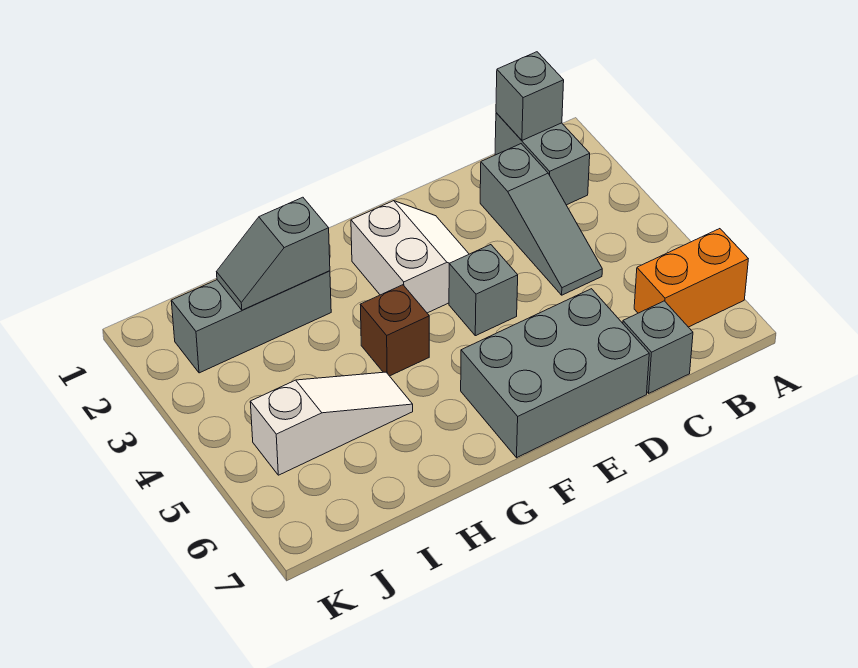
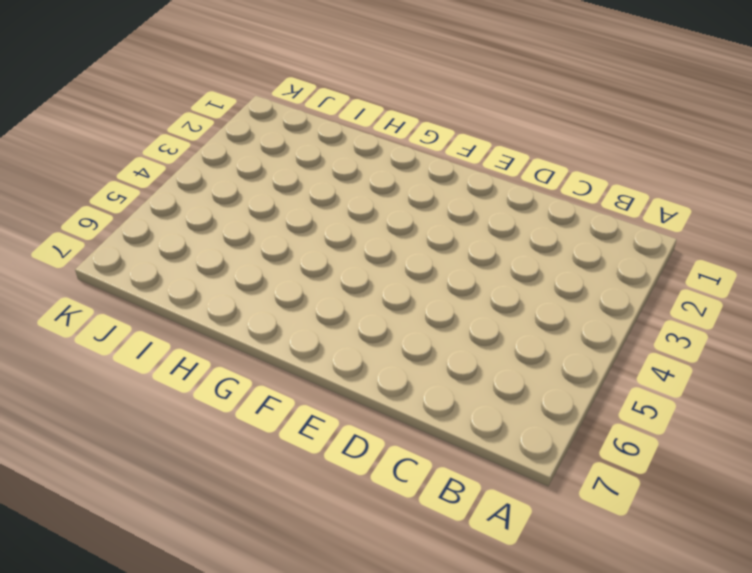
none -> orange 1x2 brick [634,229,748,327]
none -> grey 1x2 brick [495,113,590,205]
none -> grey 1x3 slope [480,144,602,295]

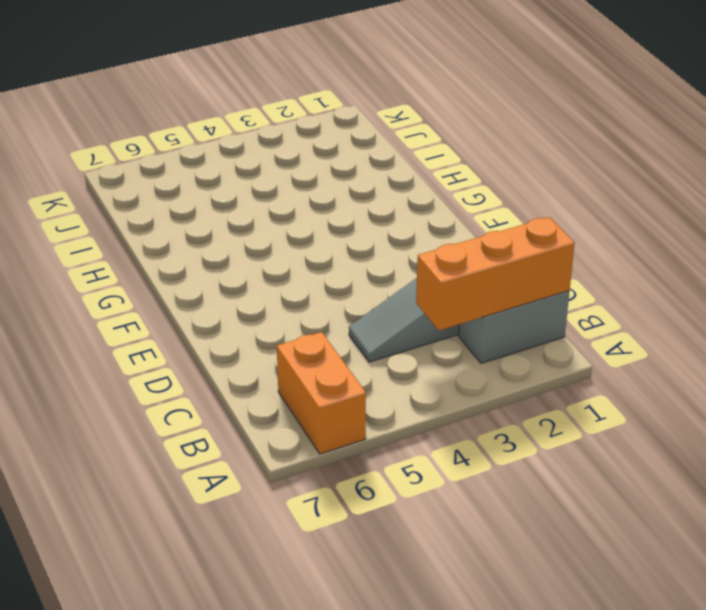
orange 1x3 brick [416,217,575,331] -> grey 1x1 brick [496,52,564,140]
none -> grey 1x1 brick [623,301,693,393]
none -> grey 2x3 brick [461,289,649,458]
none -> white 2x2 slope [351,201,469,313]

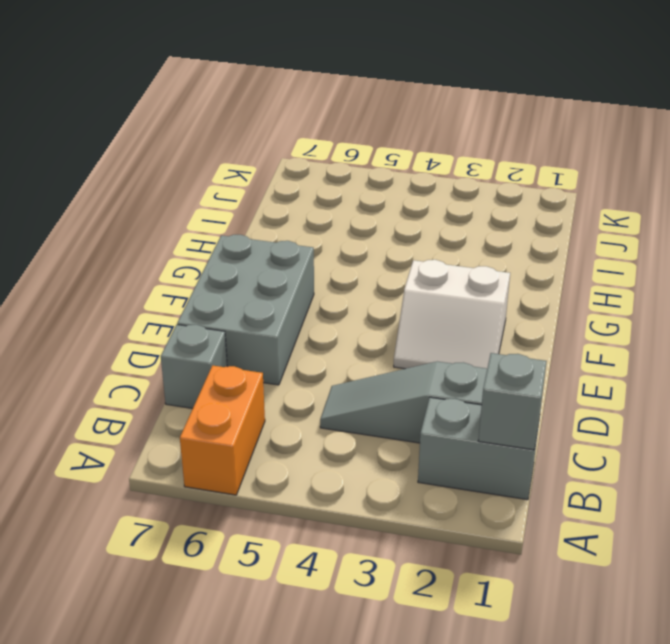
none -> grey 1x1 brick [449,245,518,336]
none -> brown 1x1 brick [360,285,429,376]
none -> grey 1x3 brick [171,271,331,373]

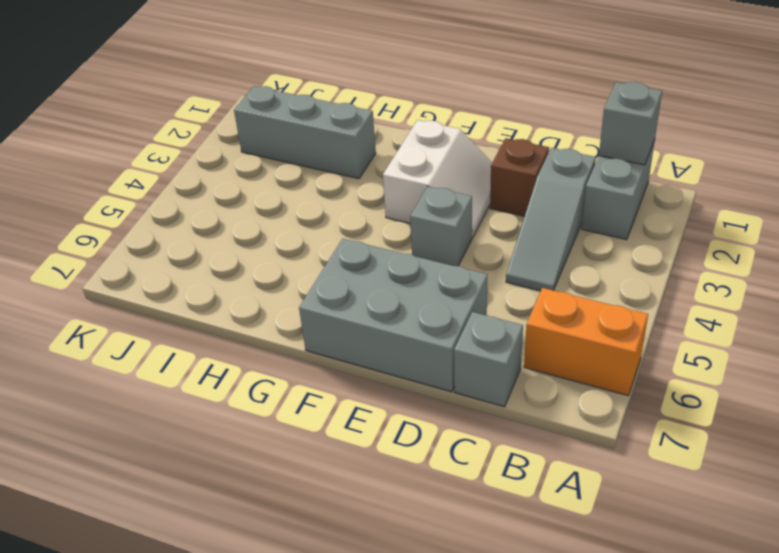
brown 1x1 brick [490,138,549,216] -> brown 1x1 brick moved to [360,285,429,376]
none -> white 1x3 slope [250,372,413,475]
none -> grey 1x2 slope [216,197,330,310]

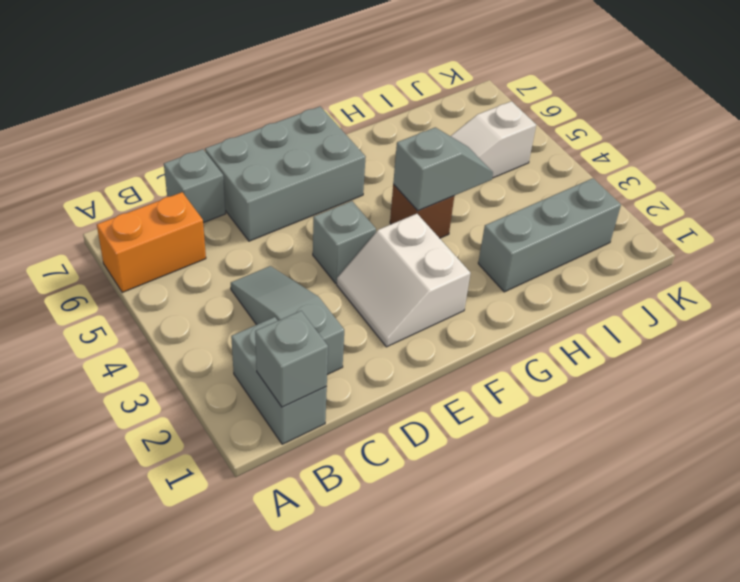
grey 1x2 slope [393,127,493,211] -> grey 1x2 slope moved to [216,197,330,310]

